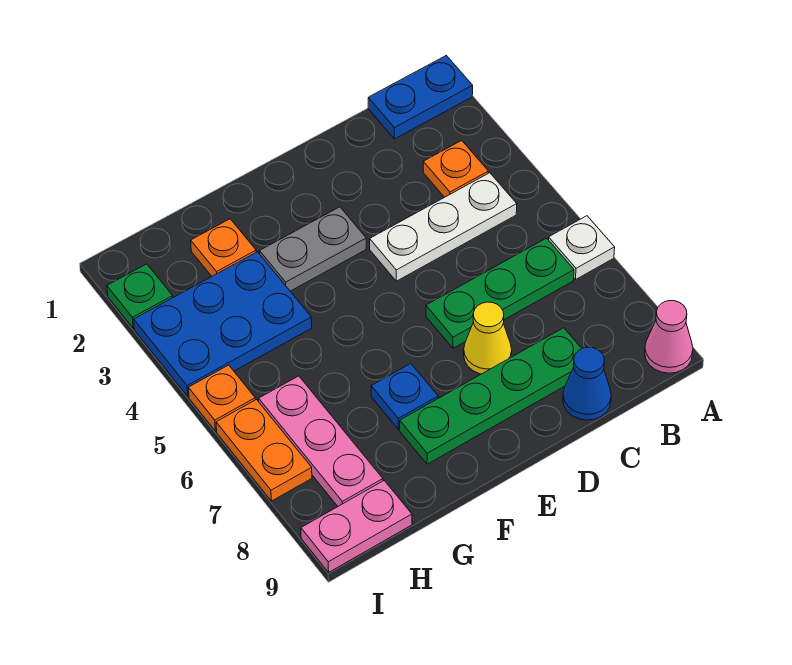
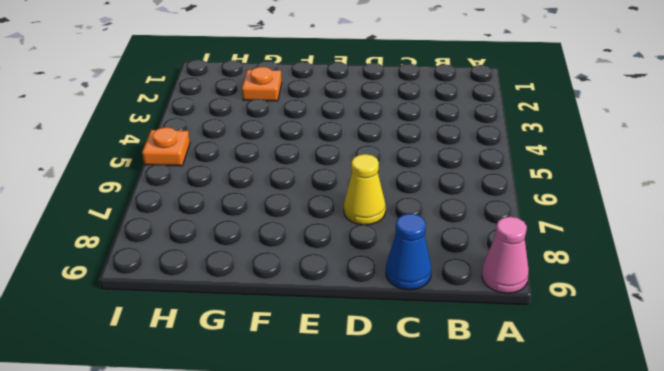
none -> blue 1x2 plate [368,55,473,139]
none -> white 1x1 plate [549,216,615,279]
none -> orange 1x1 plate [423,141,488,197]

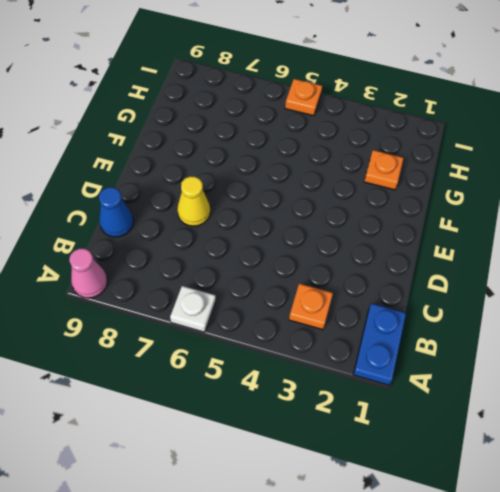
none -> white 1x3 plate [370,173,517,281]
none -> green 1x3 plate [426,238,574,348]
none -> green 1x4 plate [400,328,582,464]

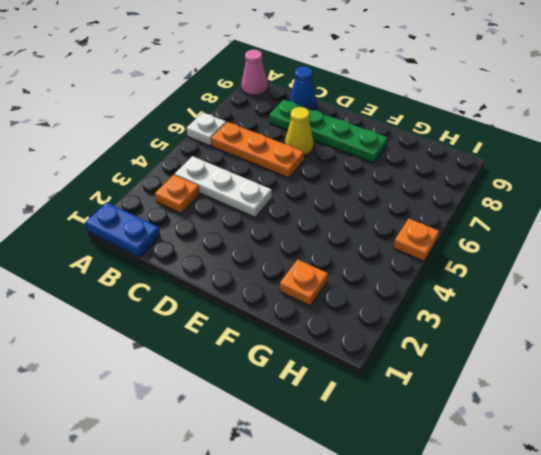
orange 1x3 plate [211,122,304,178] -> green 1x3 plate [426,238,574,348]
none -> grey 1x2 plate [260,207,366,291]
none -> blue 1x1 plate [371,364,438,429]
none -> blue 2x3 plate [134,252,312,396]

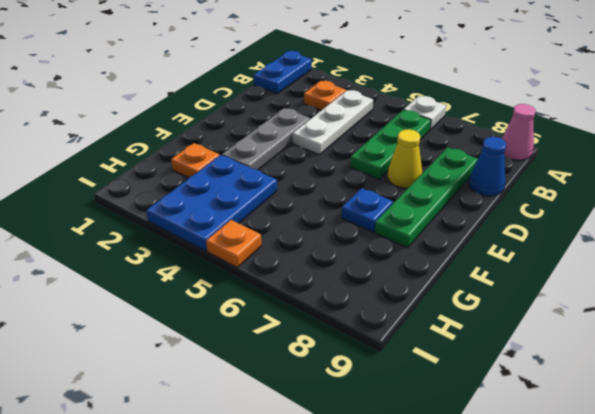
grey 1x3 plate [222,108,310,170] -> grey 1x2 plate [260,207,366,291]
none -> pink 1x3 plate [259,376,383,506]
none -> pink 1x2 plate [301,481,412,572]
none -> green 1x1 plate [107,264,173,328]

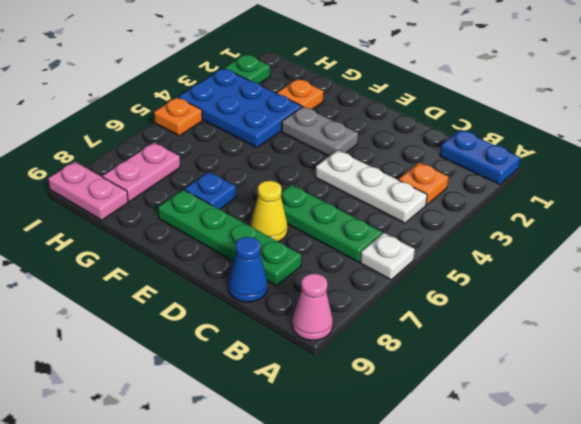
pink 1x2 plate [103,143,180,202] -> pink 1x3 plate [259,376,383,506]
none -> orange 1x2 plate [216,400,312,501]

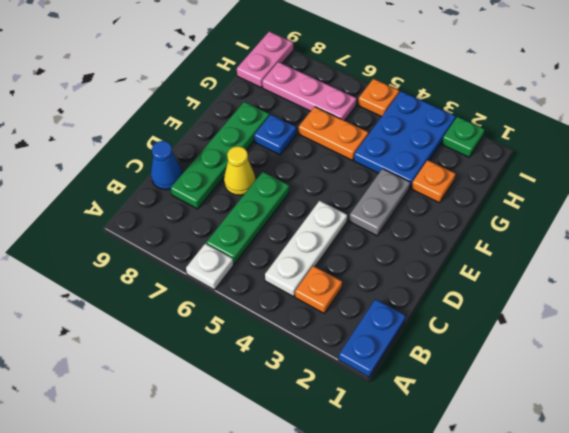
orange 1x2 plate [299,107,368,160] -> orange 1x2 plate moved to [216,400,312,501]
none -> pink 1x1 cone [645,301,693,373]

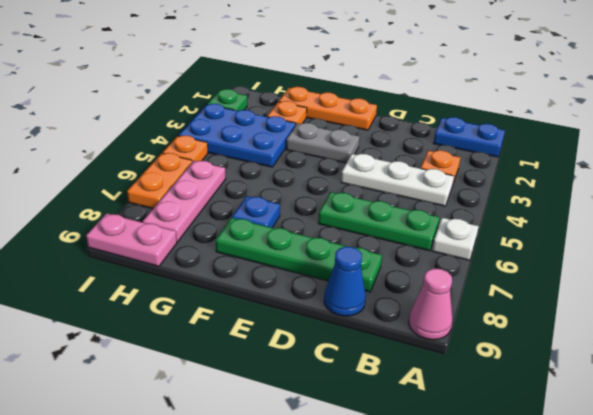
orange 1x3 plate [279,87,377,130] -> none
none -> yellow 1x1 cone [464,302,512,374]

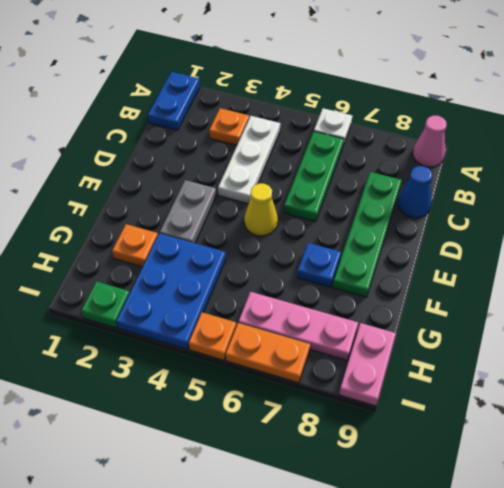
yellow 1x1 cone [244,183,278,236] -> yellow 1x1 cone moved to [464,302,512,374]

